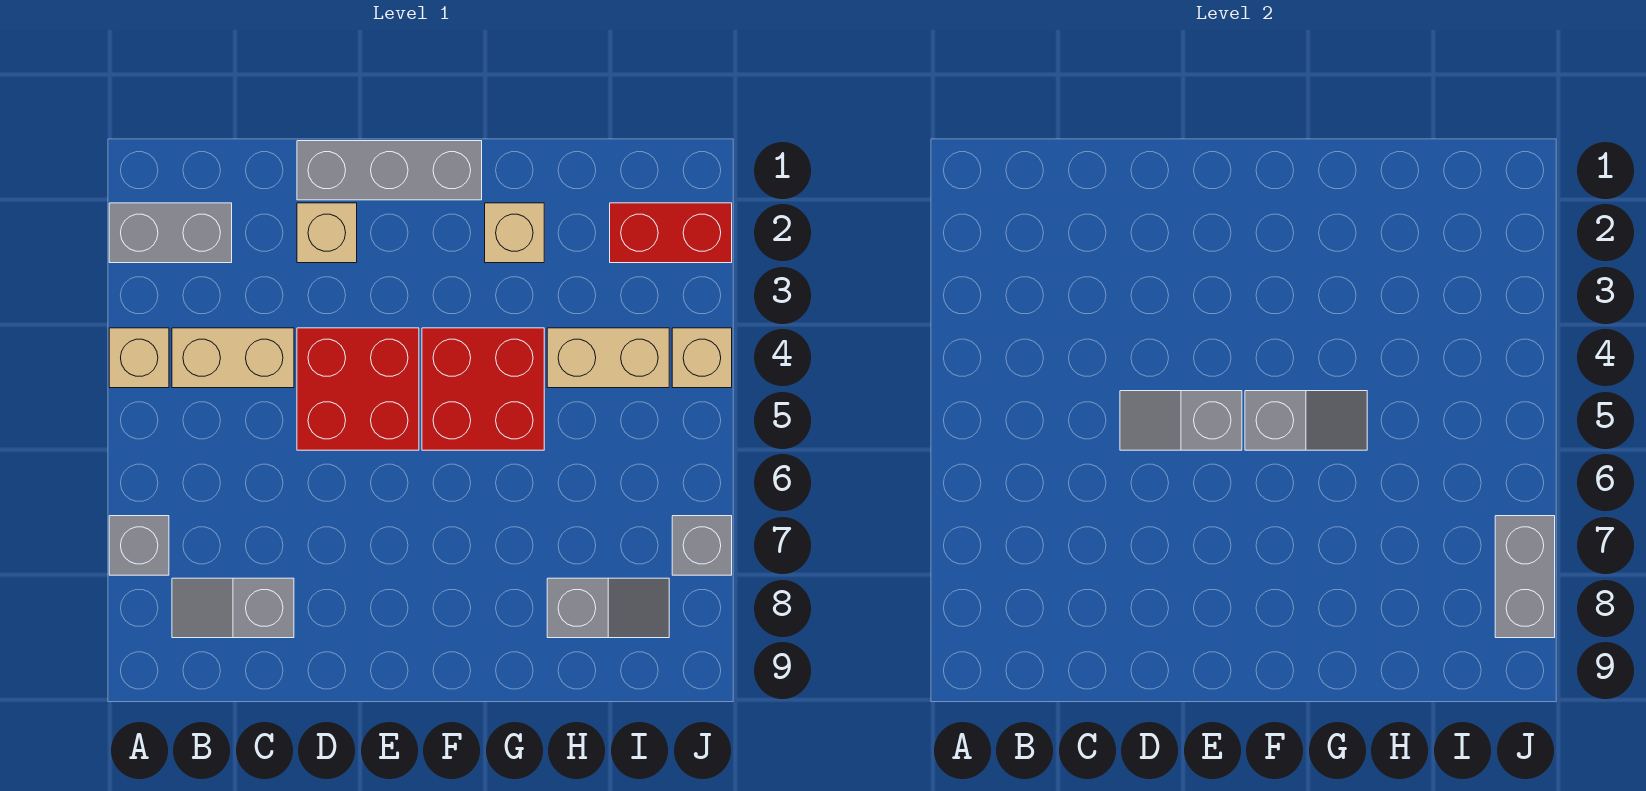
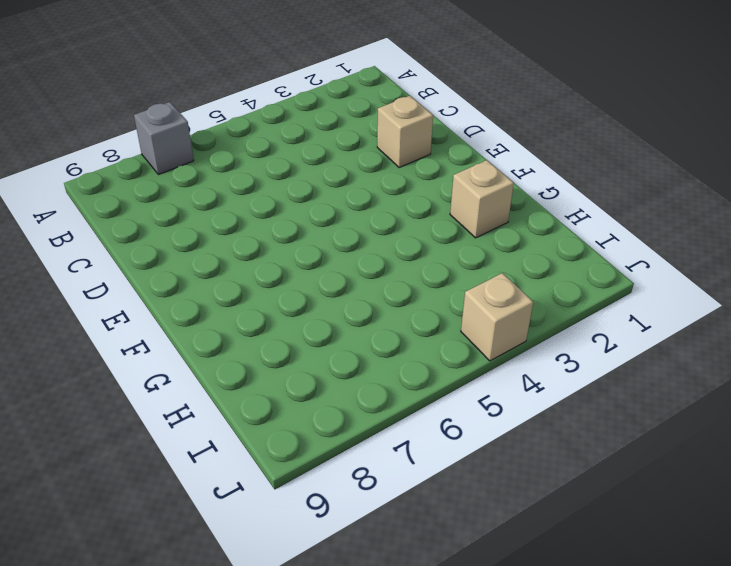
none -> grey 1x2 brick [109,203,232,263]
none -> tan 1x1 brick [109,328,169,388]
none -> tan 1x2 brick [172,328,294,388]

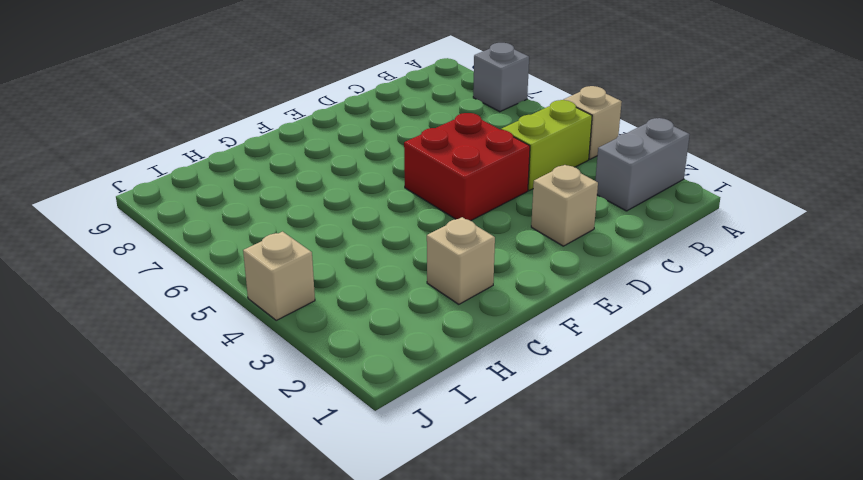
lime 1x2 brick [501,100,592,190] -> tan 1x2 brick [172,328,294,388]
none -> grey 1x2 slope [172,578,294,638]
none -> grey 1x3 brick [297,141,482,200]
none -> red 2x2 brick [422,328,544,450]

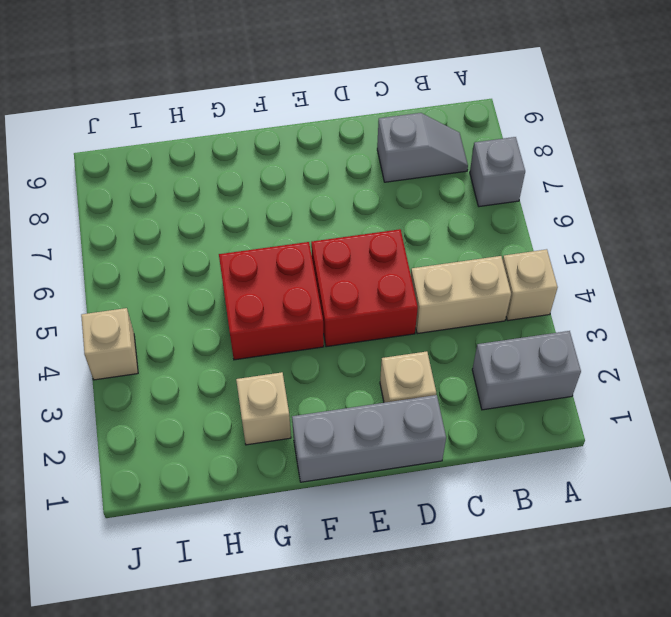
none -> tan 1x2 brick [547,328,669,388]
none -> grey 1x2 slope [547,578,669,638]
none -> red 1x2 brick [610,203,732,263]

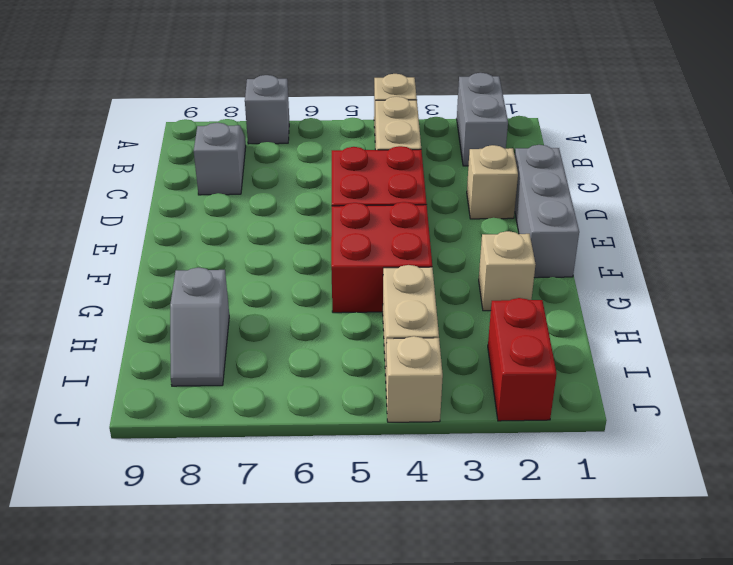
none -> grey 1x1 brick [672,516,732,575]
none -> grey 1x2 slope [1120,391,1242,450]
none -> grey 1x2 slope [1245,391,1367,450]

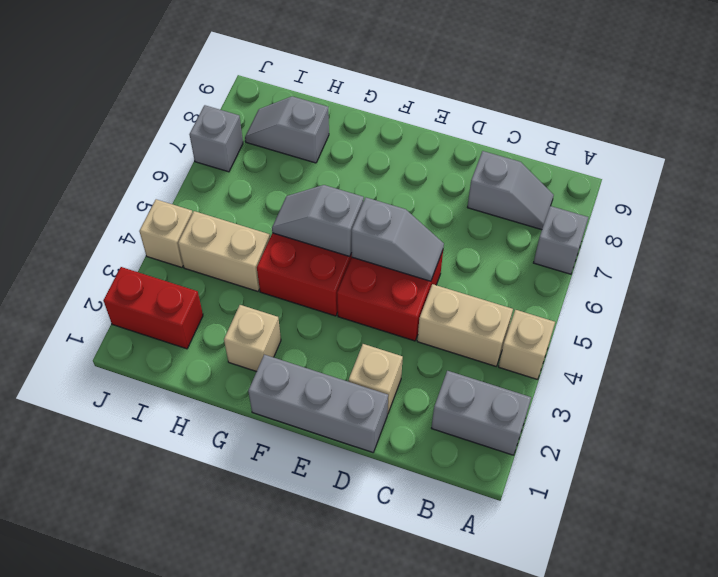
none -> grey 1x2 brick [1495,516,1555,638]

